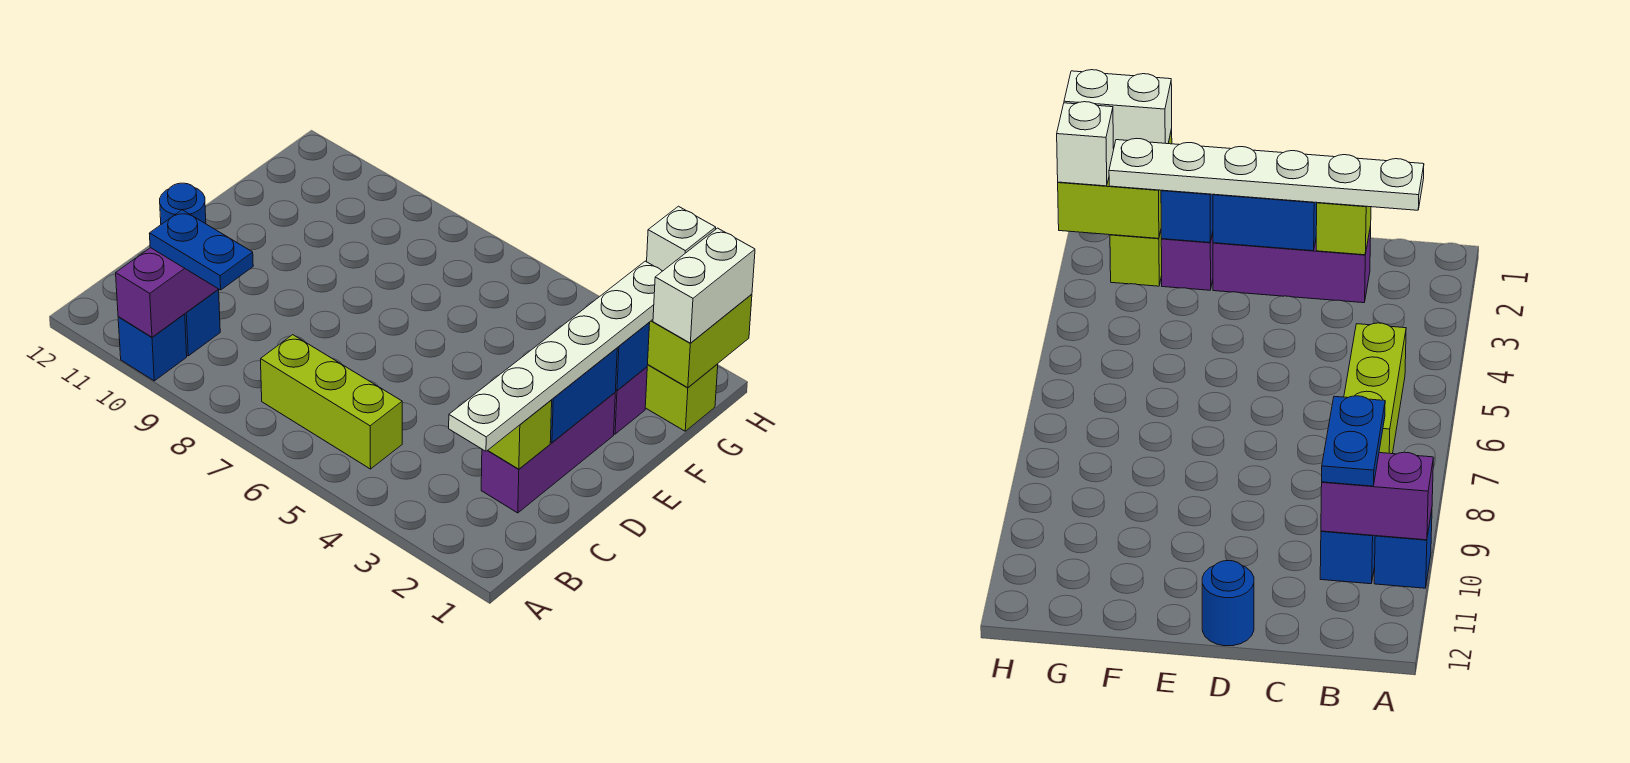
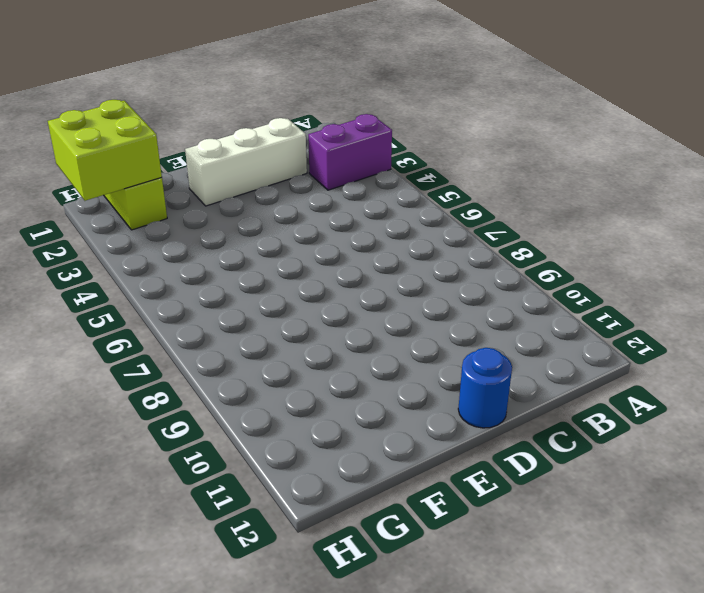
purple 1x2 brick [308,114,392,190] -> purple 1x2 brick moved to [116,248,218,337]
white 1x3 brick [185,118,307,206] -> purple 1x3 brick [481,393,615,513]
none -> blue 1x1 brick [118,314,187,381]
none -> lime 1x3 brick [261,335,402,469]
none -> blue 1x1 brick [185,289,220,356]

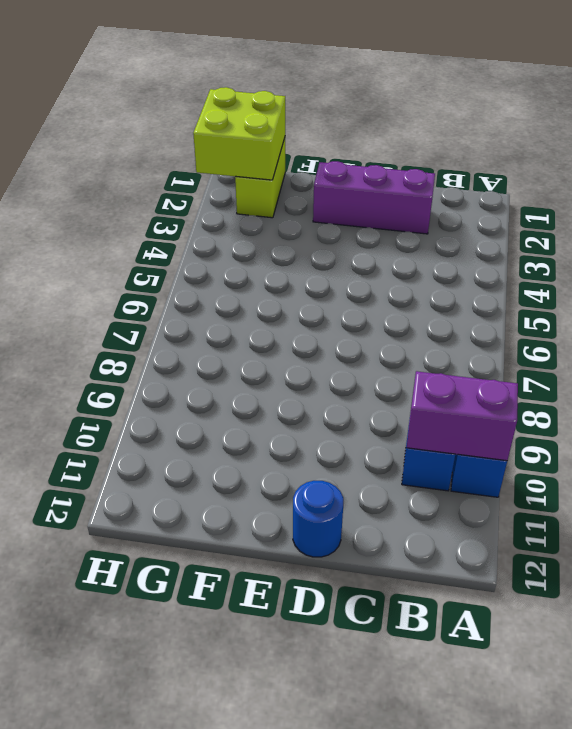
none -> lime 1x3 brick [261,335,402,469]
none -> purple 1x1 brick [614,367,647,434]
none -> lime 1x1 brick [488,400,552,469]

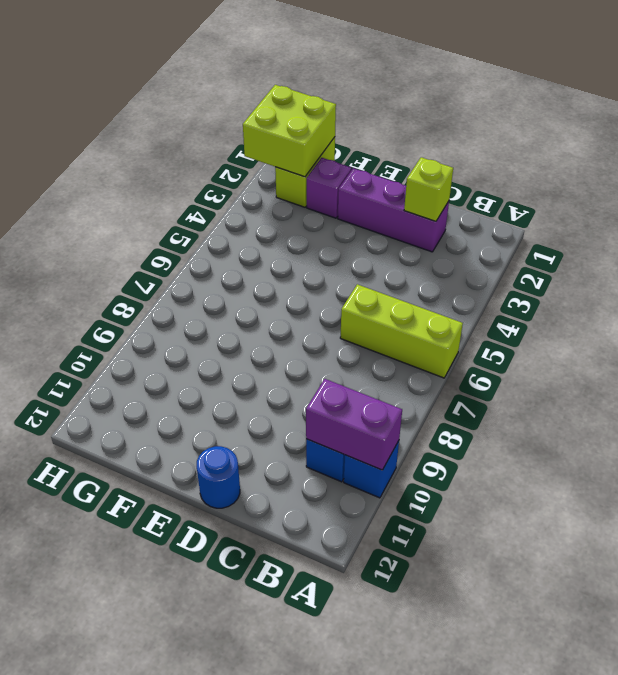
lime 1x3 brick [340,284,463,378] -> lime 1x3 brick turned to [261,335,402,469]
none -> blue 1x2 brick [550,348,617,443]
none -> blue 1x1 brick [616,323,650,390]
none -> white 1x6 plate [449,261,662,451]

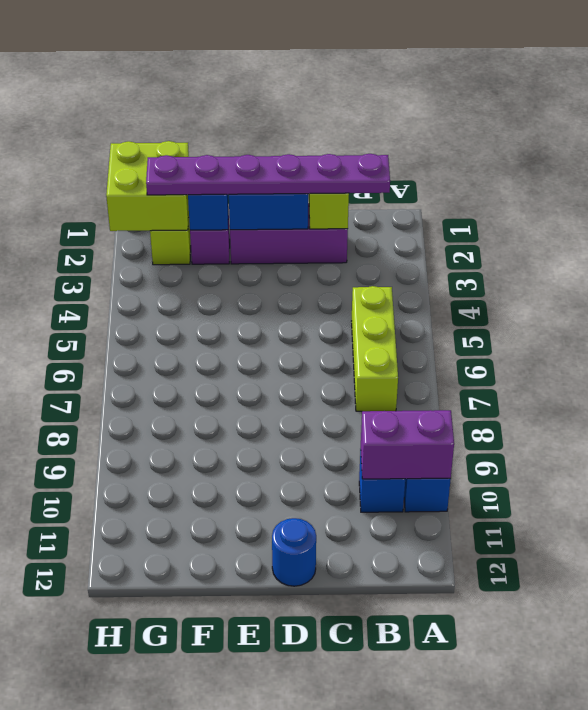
purple 1x6 plate [146,154,390,195] -> white 1x6 plate [449,261,662,451]
none -> blue 1x2 plate [149,210,253,290]
none -> white 1x2 brick [653,228,755,343]
none -> white 1x1 brick [647,206,716,271]

